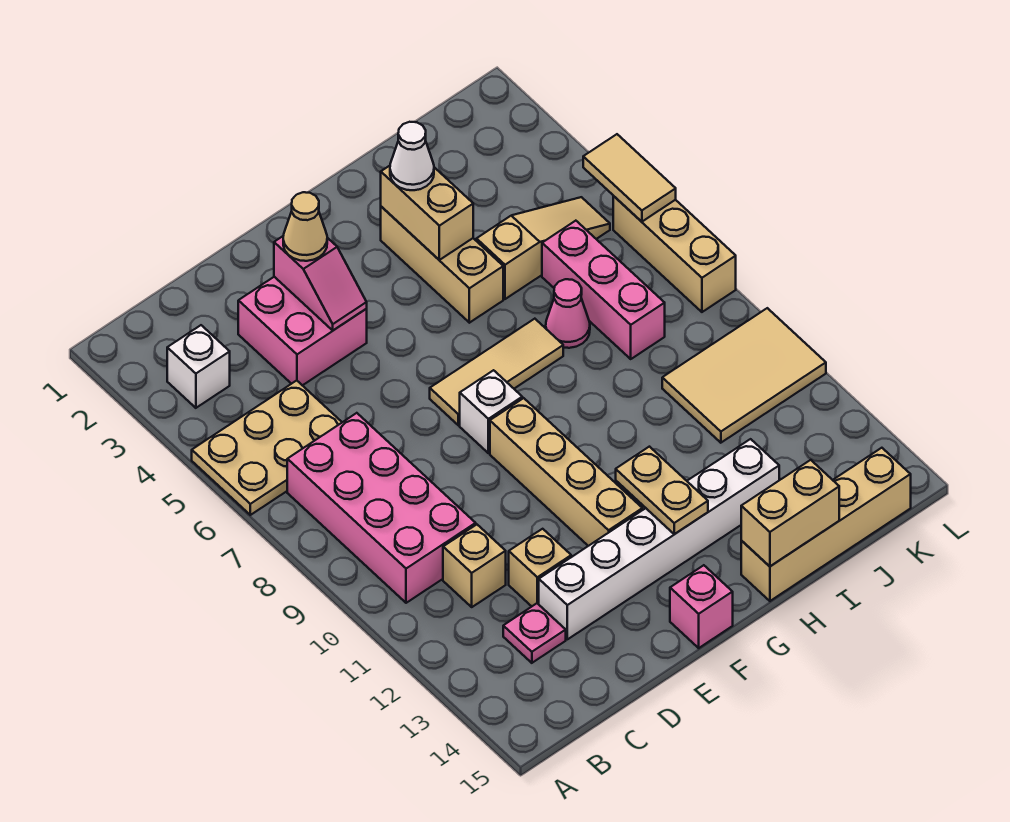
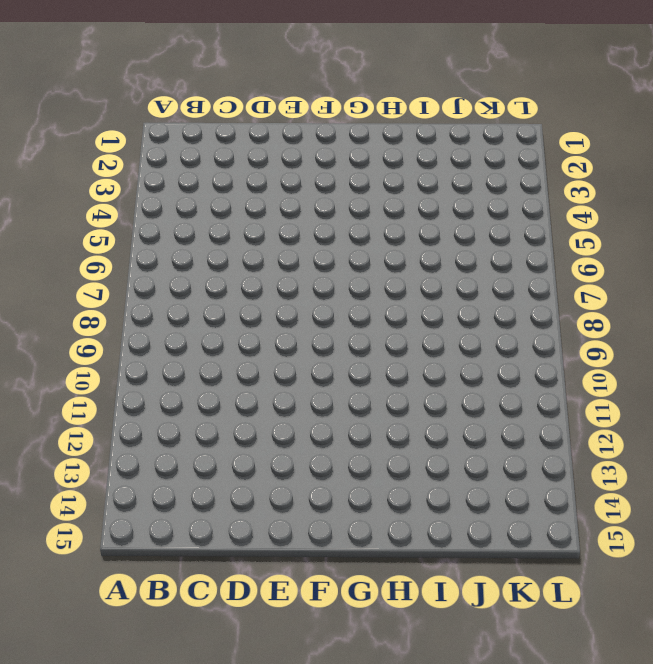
none -> tan 2x3 plate [192,380,342,515]
none -> white 1x1 brick [167,325,230,408]
none -> pink 2x4 brick [287,413,476,603]

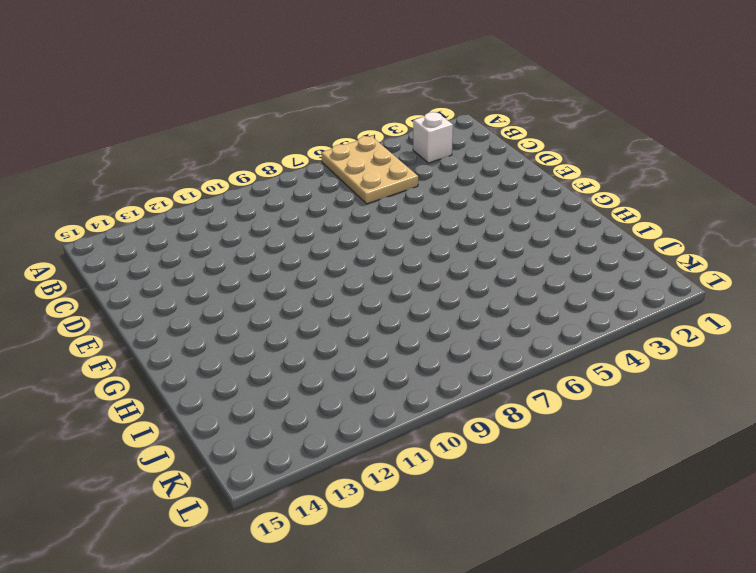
none -> pink 2x4 brick [287,413,476,603]
none -> tan 1x1 brick [443,525,506,607]
none -> pink 1x1 plate [503,603,566,663]

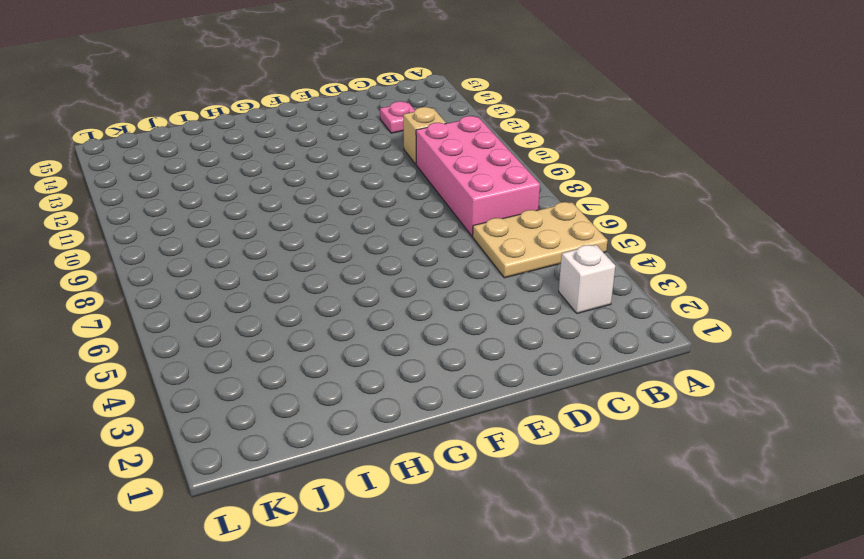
none -> pink 2x2 brick [238,277,367,385]
none -> tan 1x1 brick [509,529,571,606]
none -> white 1x6 brick [539,439,779,639]

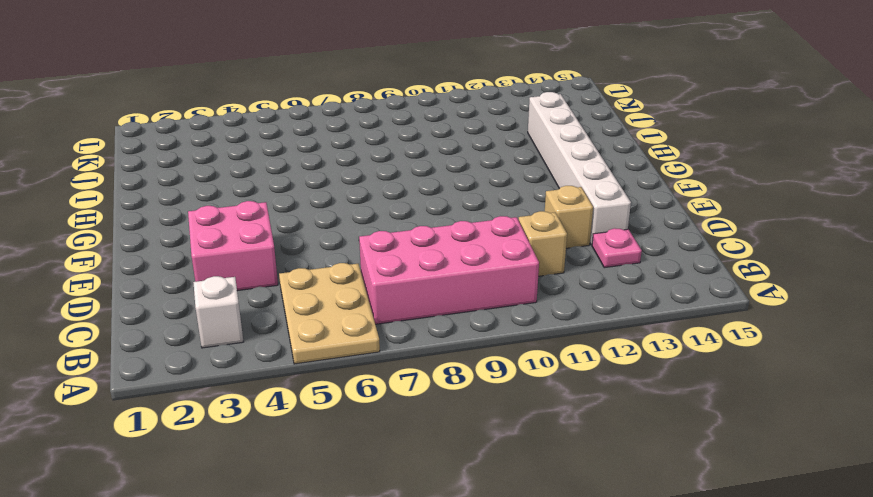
none -> tan 1x3 tile [430,319,563,425]
none -> white 1x1 brick [460,370,522,453]
none -> tan 1x4 brick [490,398,642,546]

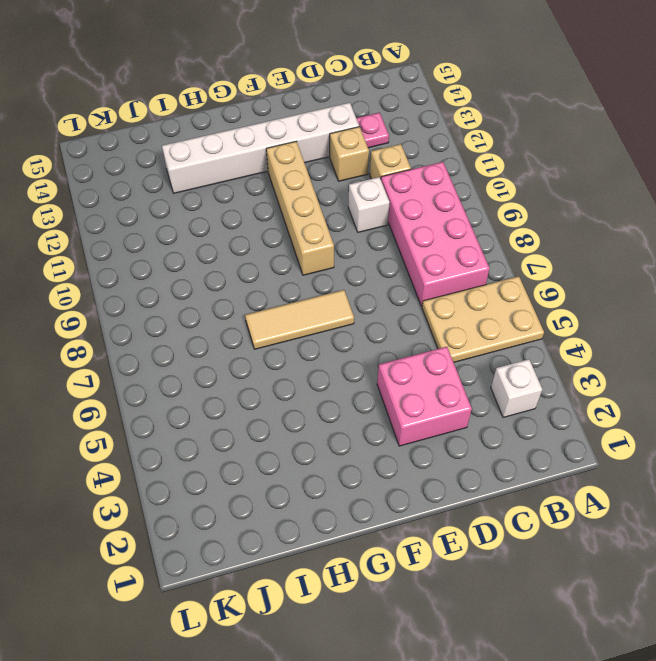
white 1x1 brick [348,177,390,232] -> white 1x1 brick moved to [460,370,522,453]
none -> pink 1x1 brick [670,565,733,648]
none -> tan 1x3 brick [381,207,503,323]
none -> tan 1x4 brick [741,448,911,601]

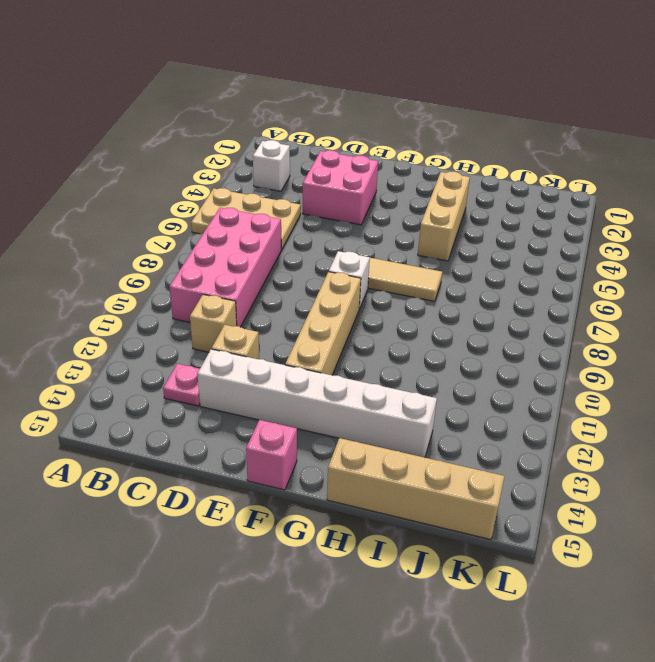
none -> tan 1x3 slope [476,197,610,299]
none -> pink 1x1 cone [546,279,590,348]
none -> pink 1x3 brick [542,221,665,359]

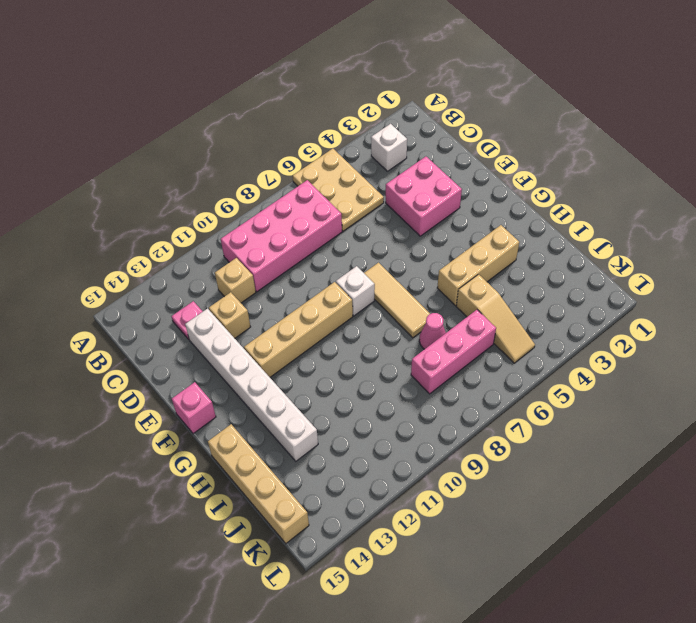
none -> tan 2x3 tile [662,308,826,443]
none -> tan 1x3 brick [613,196,736,312]
none -> pink 1x2 slope [274,236,367,330]

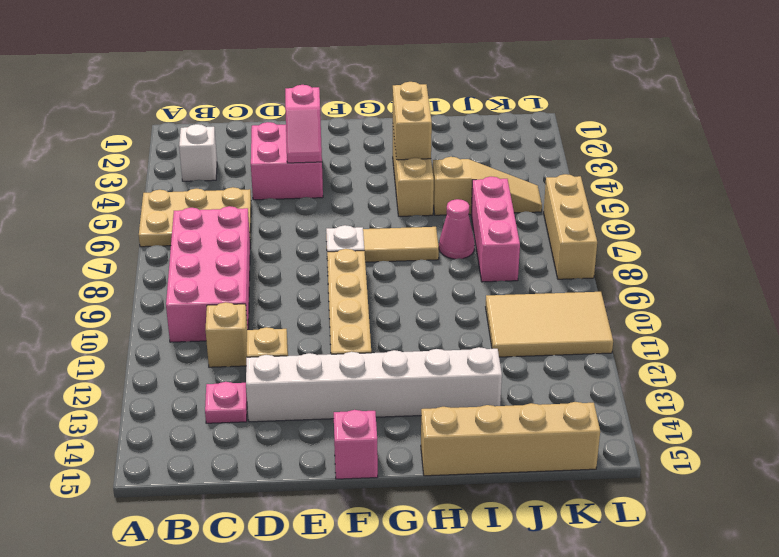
none -> tan 1x2 plate [616,447,708,534]
none -> tan 1x2 brick [741,460,839,566]
none -> tan 1x2 tile [583,134,676,222]

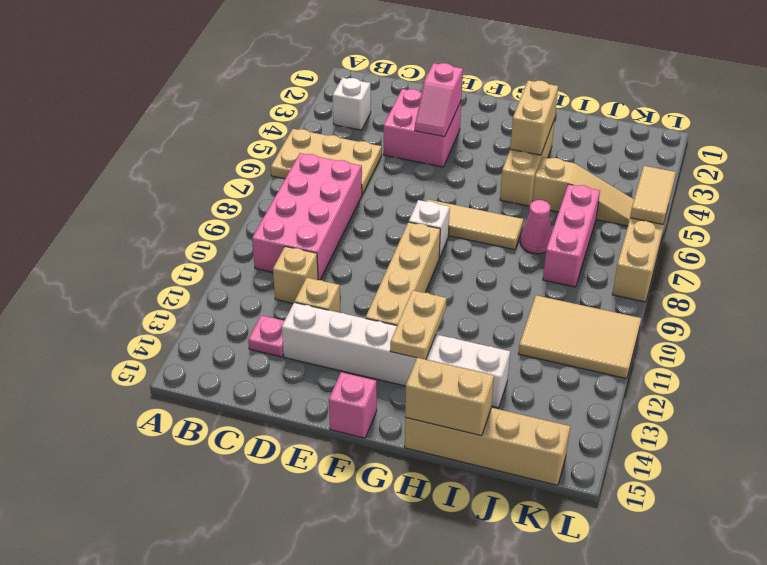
none -> tan 1x1 cone [283,192,327,261]
none -> white 1x1 cone [390,122,434,190]

